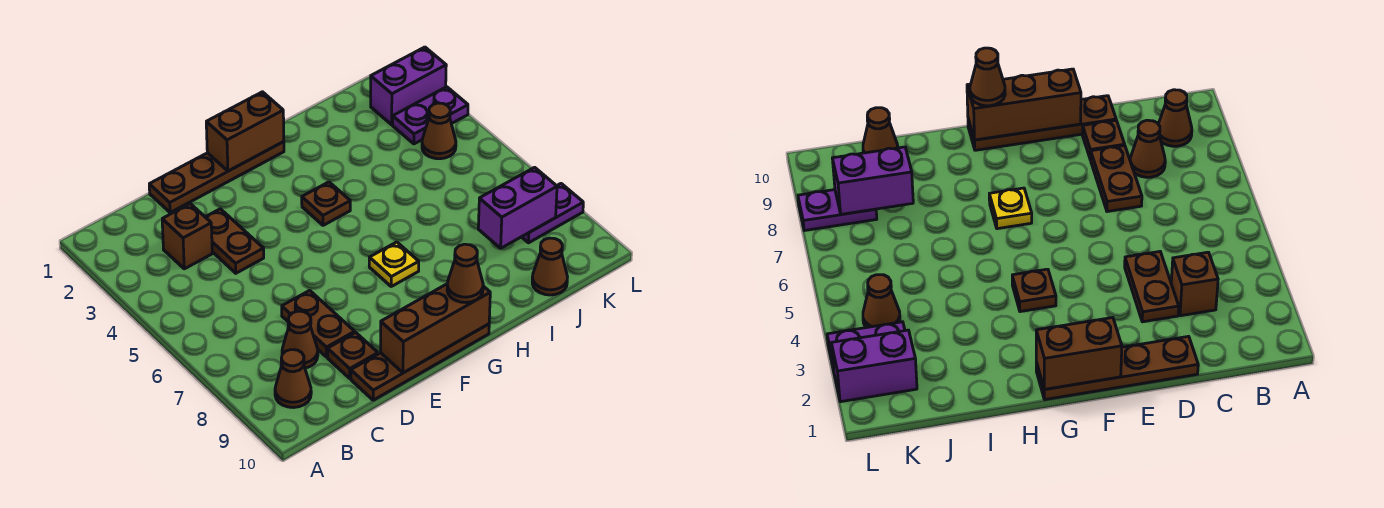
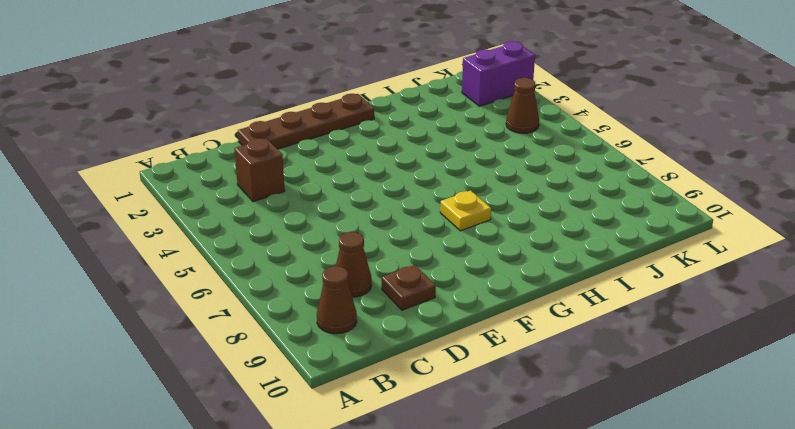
none -> brown 1x2 plate [206,209,264,273]
none -> brown 1x2 plate [282,290,355,357]
none -> brown 1x4 plate [351,324,489,400]

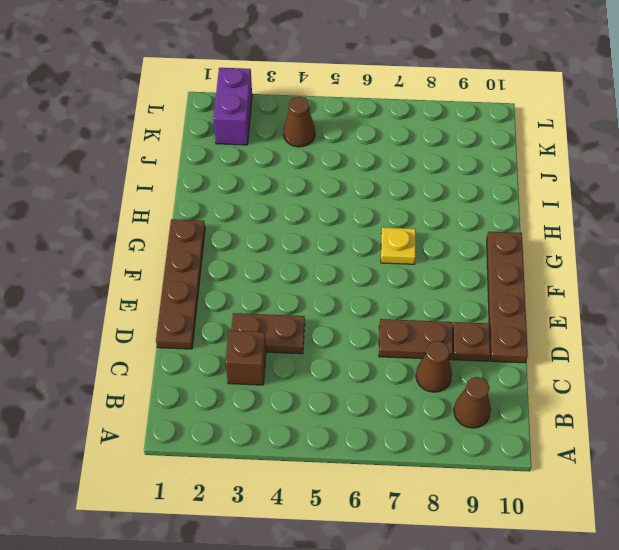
none -> brown 1x1 plate [302,182,350,225]
none -> brown 1x1 cone [532,238,567,295]
none -> purple 1x2 plate [393,87,468,144]

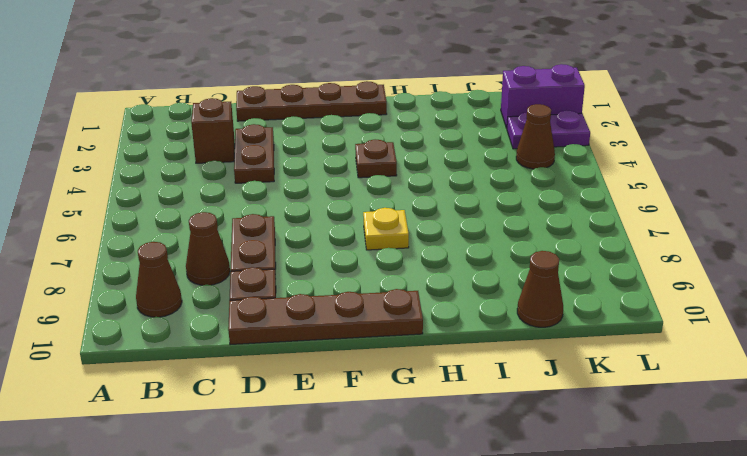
none -> purple 1x2 plate [522,184,583,243]
none -> brown 1x3 brick [381,284,490,373]
none -> brown 1x2 brick [206,92,284,171]

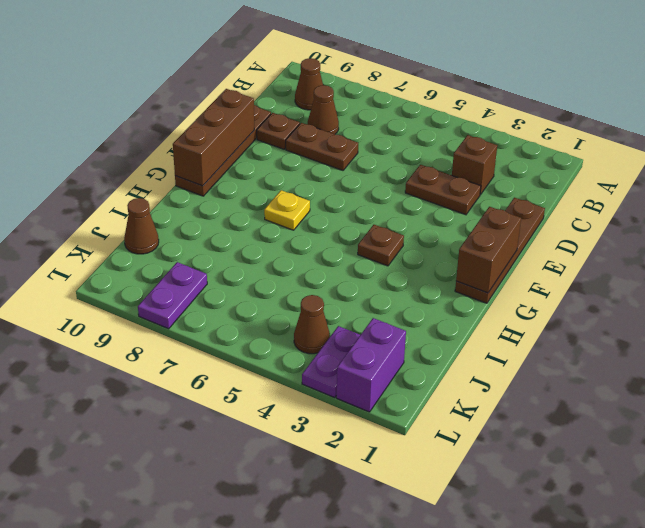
none -> purple 1x2 brick [478,167,557,248]
none -> brown 1x1 cone [447,244,483,302]

